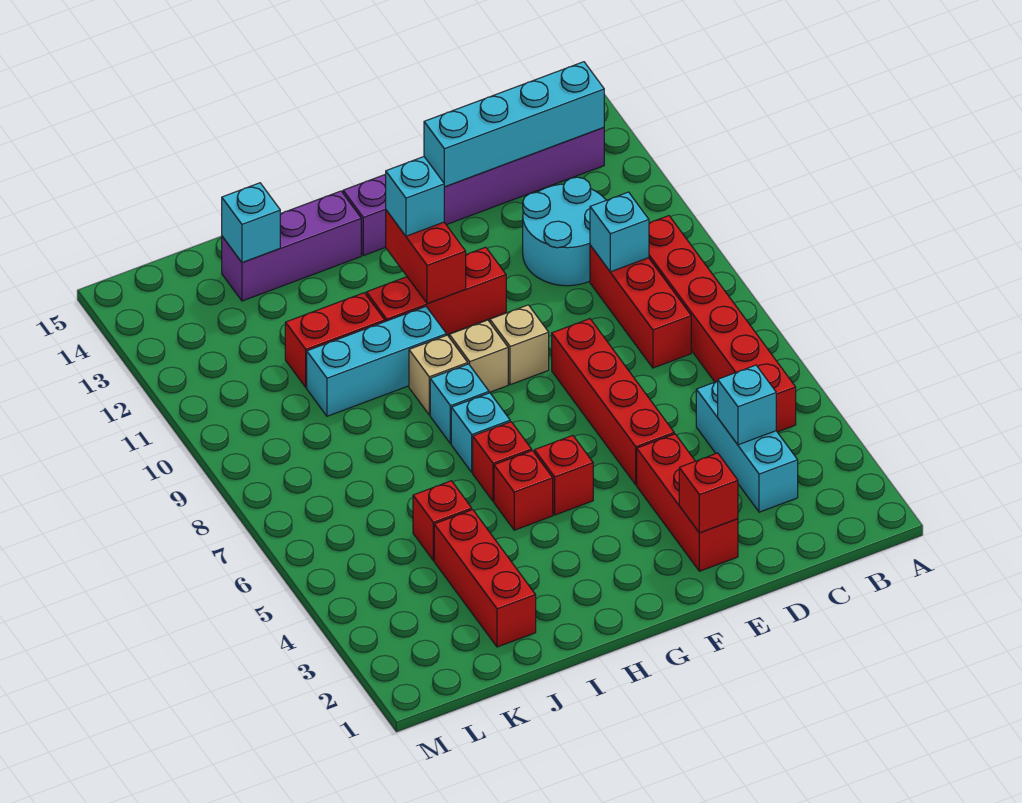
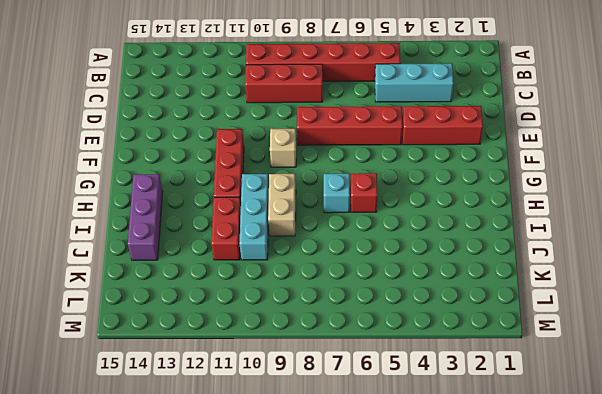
tan 1x2 brick [268,174,296,236] -> tan 1x1 brick [409,335,468,415]
none -> purple 1x6 brick [343,128,604,256]
none -> cyan 2x2 round brick [523,177,606,286]
none -> red 1x1 brick [534,435,593,515]

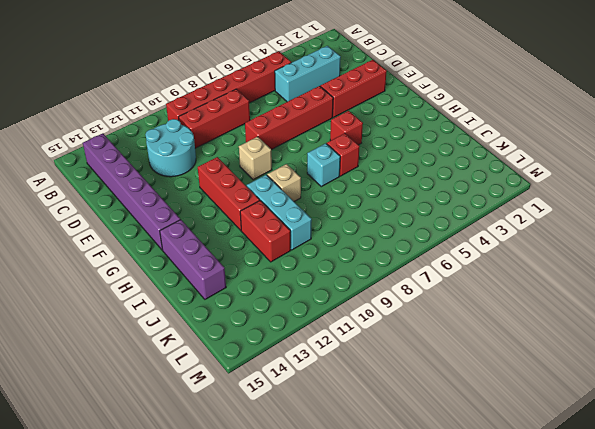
none -> tan 1x1 brick [449,320,508,393]
none -> red 1x1 brick [494,451,553,530]
none -> cyan 1x1 brick [430,364,489,444]

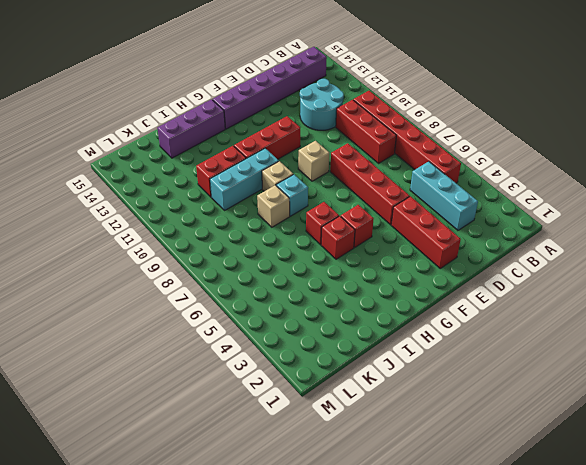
tan 1x1 brick [257,185,290,227] -> tan 1x1 brick moved to [449,320,508,393]
none -> cyan 1x1 brick [451,393,510,472]
none -> red 1x3 brick [434,510,536,647]
none -> red 1x1 brick [413,481,472,560]

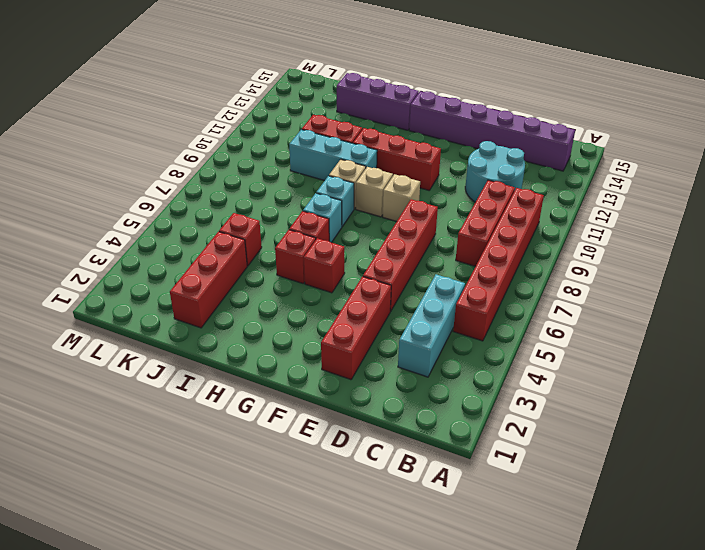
none -> cyan 1x4 brick [424,62,604,187]
none -> cyan 1x1 brick [718,365,776,445]
none -> cyan 1x1 brick [590,192,649,272]

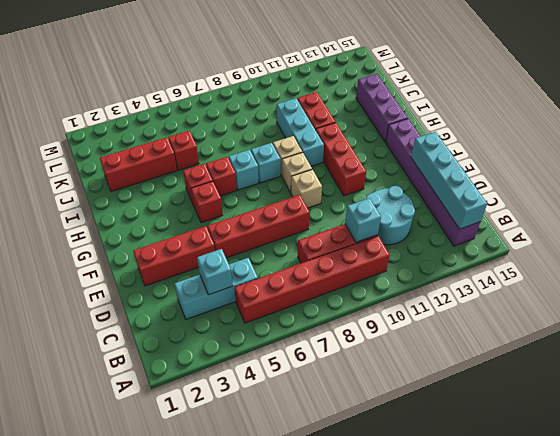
none -> red 1x1 brick [679,453,738,533]
none -> red 1x2 brick [386,210,466,304]
none -> cyan 1x1 brick [222,183,280,262]

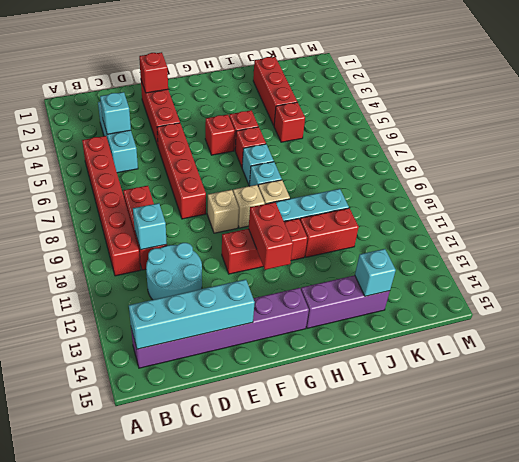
none -> cyan 1x1 brick [386,157,444,236]

